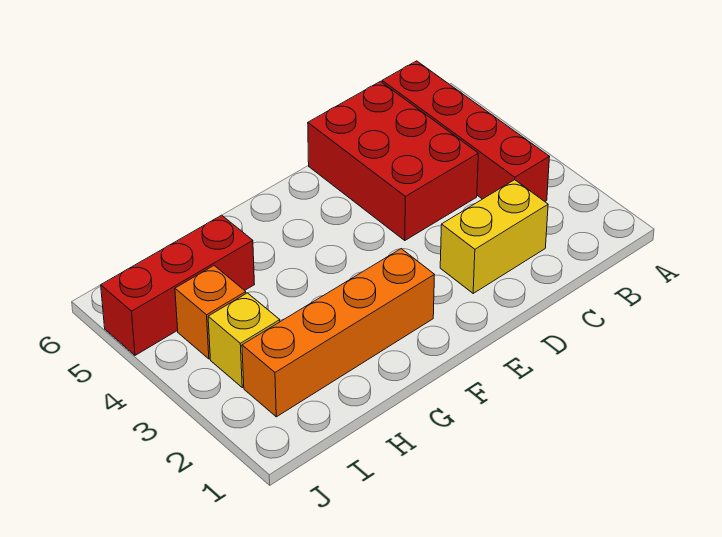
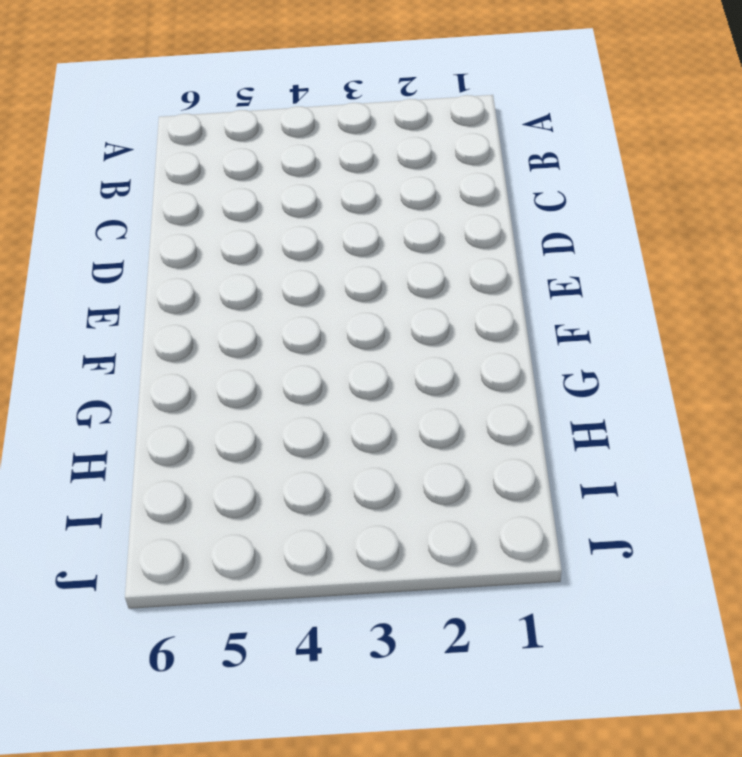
none -> red 1x4 brick [382,61,549,201]
none -> yellow 1x2 brick [440,180,548,293]

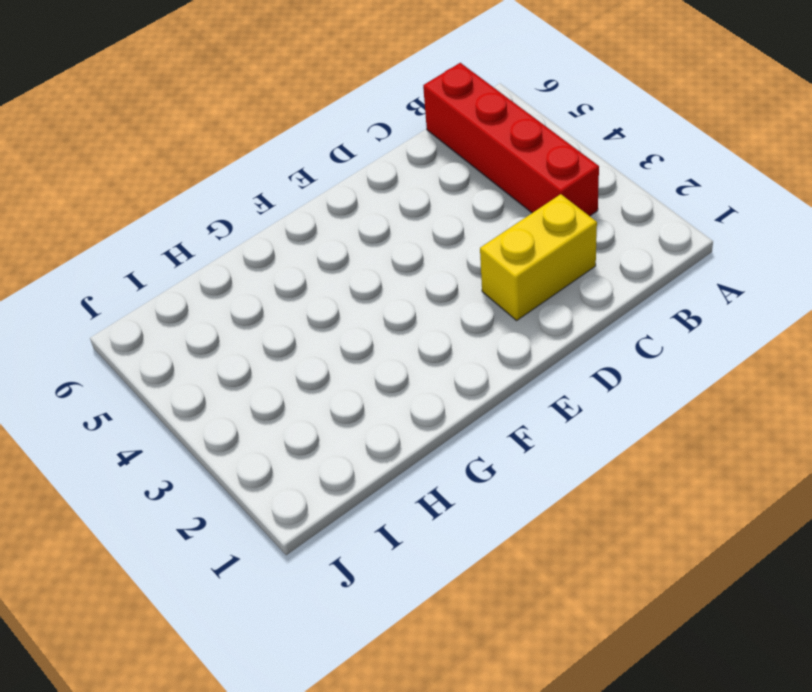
none -> red 2x3 brick [308,81,478,240]
none -> orange 1x4 brick [242,249,434,417]

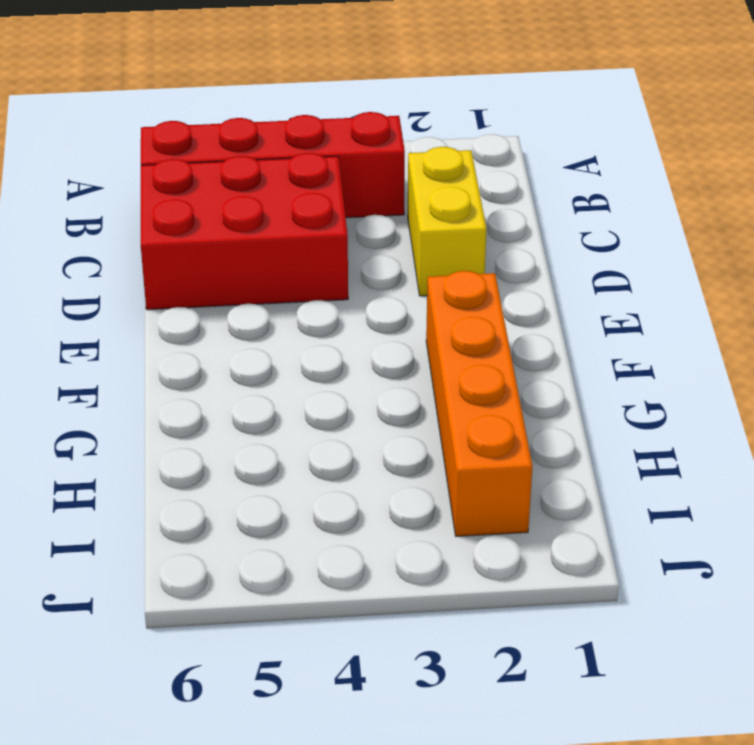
none -> red 1x3 brick [101,215,255,355]
none -> yellow 1x1 brick [208,293,280,388]

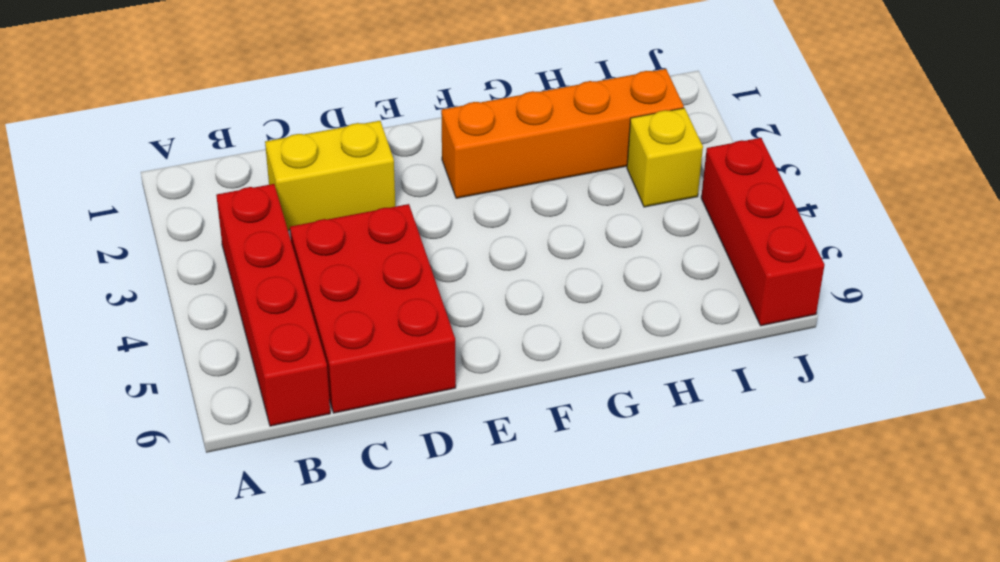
red 1x3 brick [701,138,824,326] -> red 1x3 brick turned to [101,215,255,355]
none -> orange 1x1 brick [175,266,246,359]

